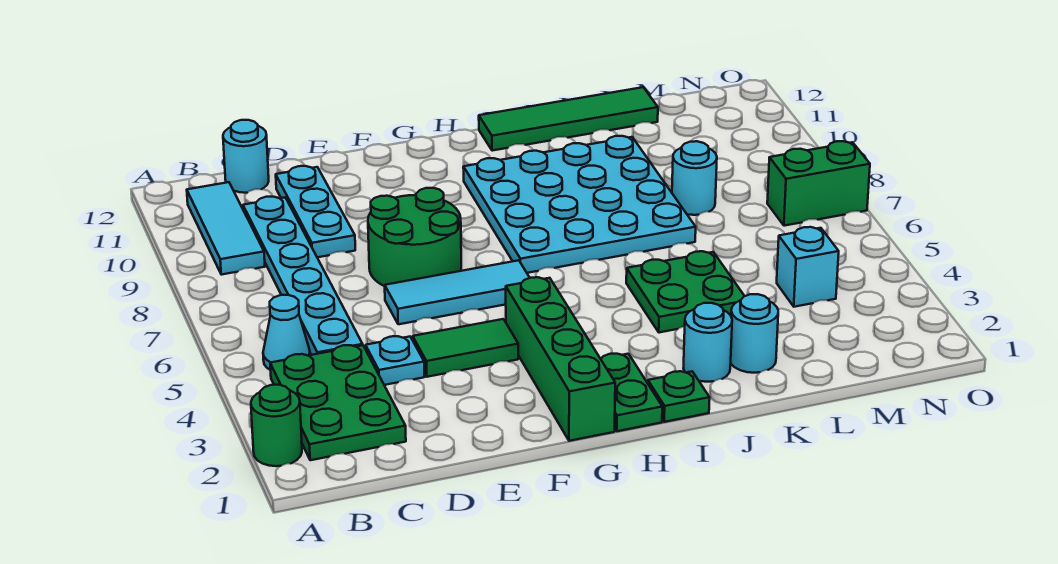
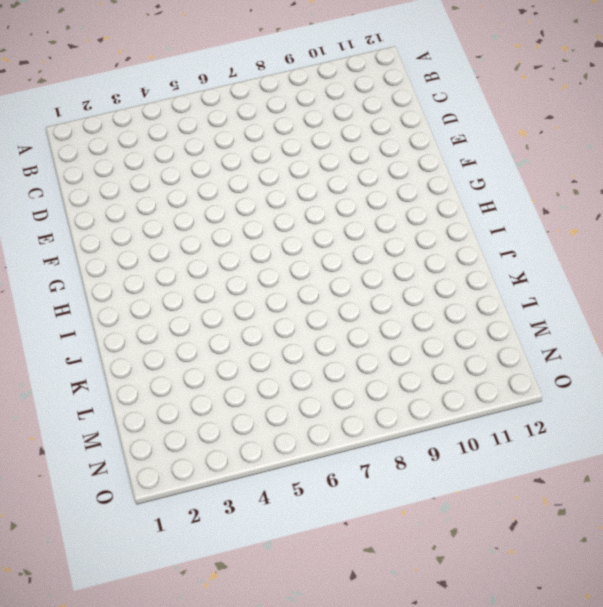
none -> green 1x1 round brick [251,385,302,466]
none -> green 2x3 plate [270,345,406,460]
none -> cyan 1x1 cone [263,295,310,370]

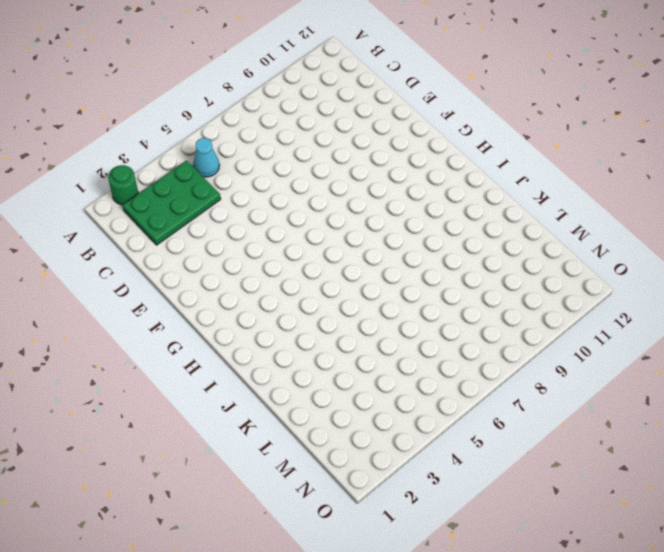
none -> cyan 1x3 tile [187,182,265,275]
none -> cyan 1x6 plate [243,197,363,355]
none -> cyan 1x1 round brick [223,120,269,193]

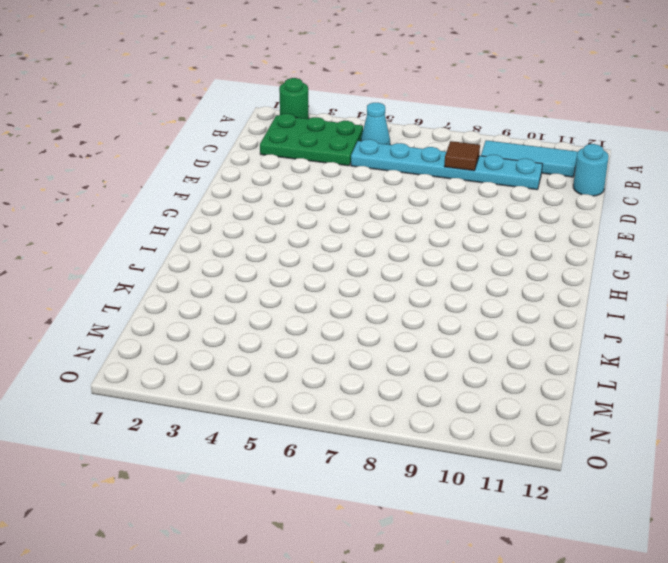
brown 1x1 tile [444,141,480,171] -> none
none -> cyan 1x1 plate [366,336,424,385]
none -> cyan 1x3 plate [276,166,355,257]
none -> green 1x2 tile [413,319,518,377]

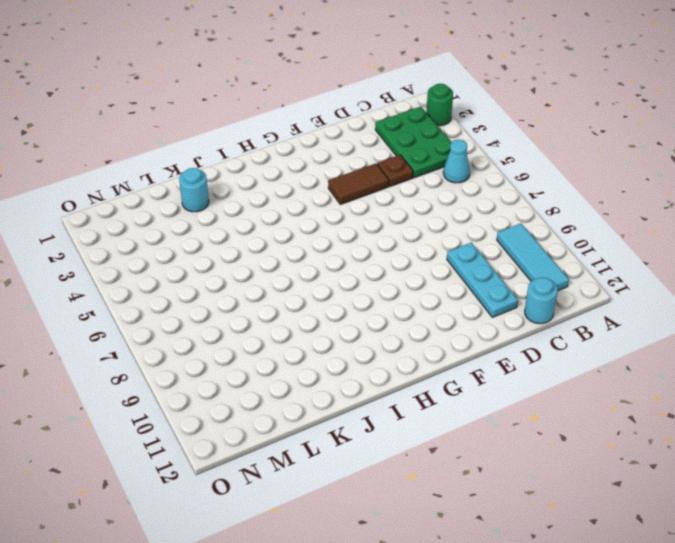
brown 1x1 plate [377,155,413,187] -> cyan 1x1 plate [366,336,424,385]
brown 1x2 tile [328,164,389,205] -> green 1x2 tile [413,319,518,377]
none -> cyan 1x6 plate [243,197,363,355]
none -> cyan 1x3 tile [385,260,530,324]
none -> green 2x2 round brick [368,188,461,286]

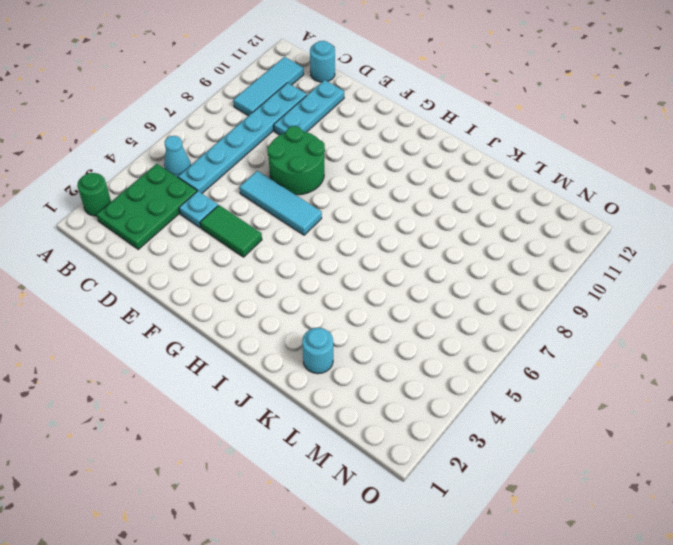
none -> green 1x4 brick [506,277,615,441]
none -> green 1x2 plate [601,354,662,431]
none -> cyan 4x4 plate [463,136,696,273]

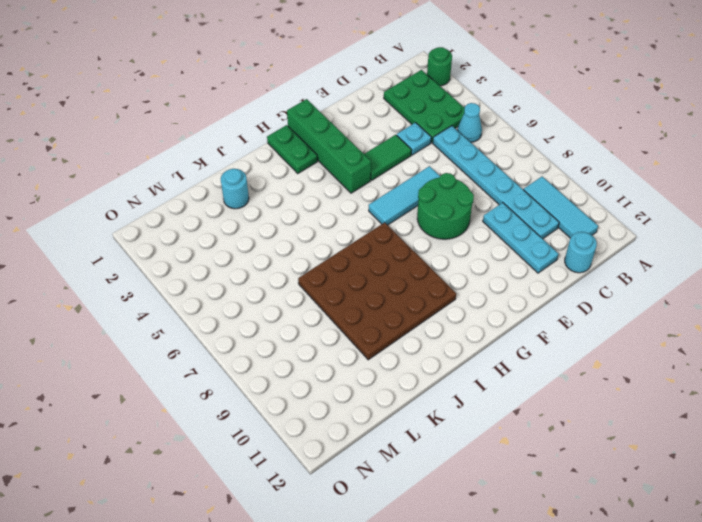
brown 4x4 plate [298,222,456,360] -> cyan 4x4 plate [463,136,696,273]
none -> green 1x1 plate [648,371,710,422]
none -> green 1x4 tile [479,87,658,151]
none -> cyan 1x1 round brick [683,303,732,382]

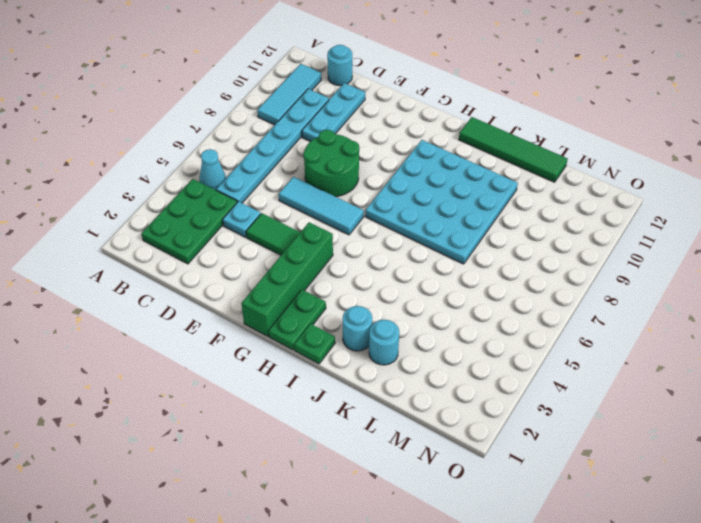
none -> green 1x1 round brick [251,385,302,466]
none -> green 2x2 plate [626,251,744,333]
none -> cyan 1x1 round brick [672,141,717,215]

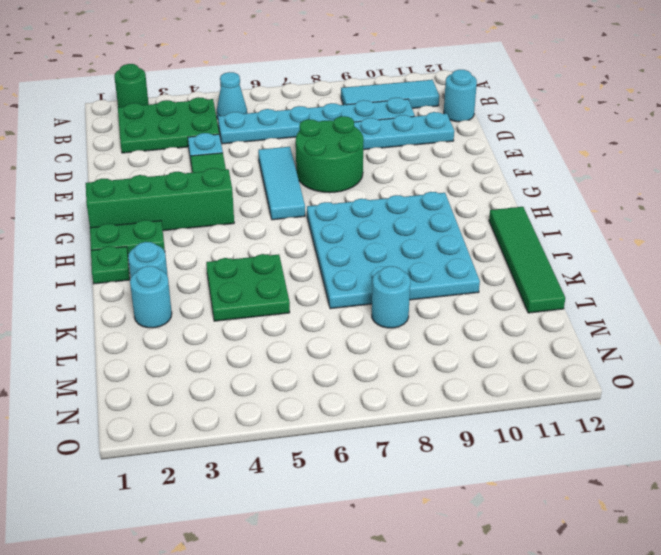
none -> cyan 1x1 brick [777,227,839,307]
none -> green 1x2 brick [767,141,870,226]

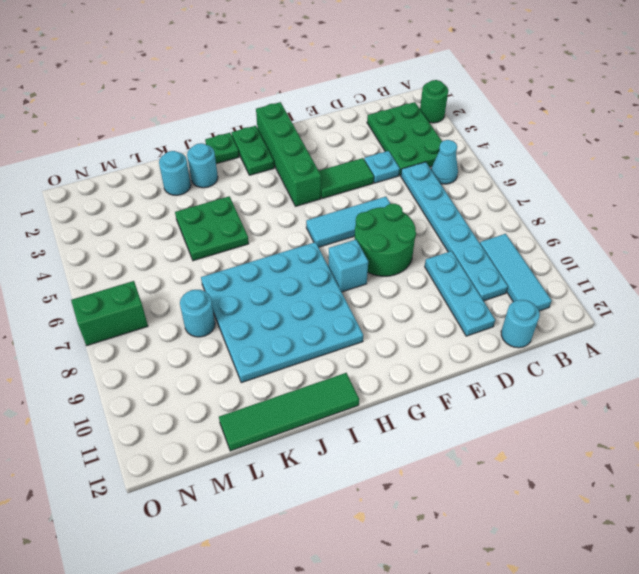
cyan 1x1 brick [328,240,368,292] -> cyan 1x1 brick moved to [777,227,839,307]

